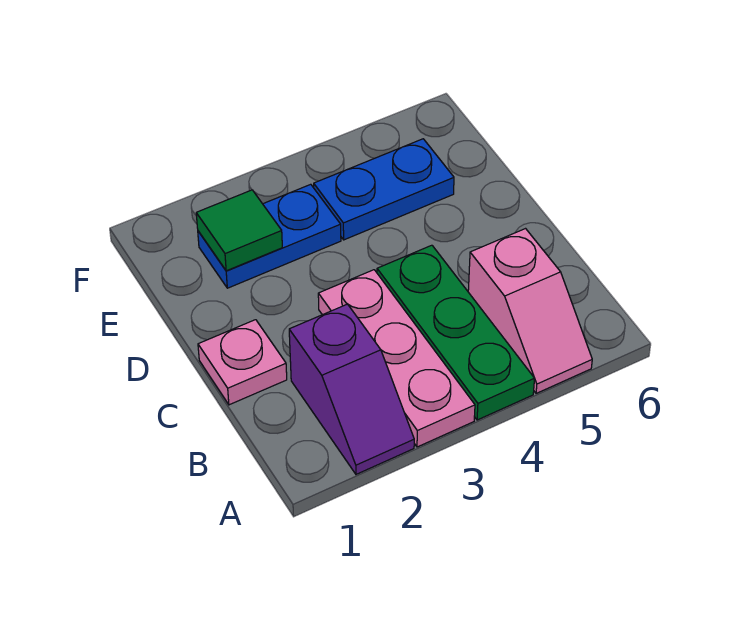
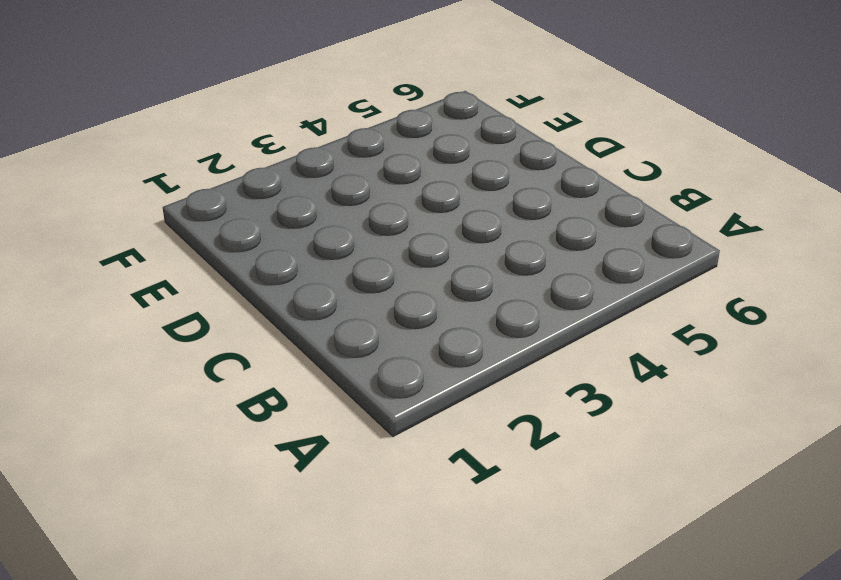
none -> purple 1x2 slope [289,304,414,474]
none -> pink 1x3 plate [318,270,475,447]

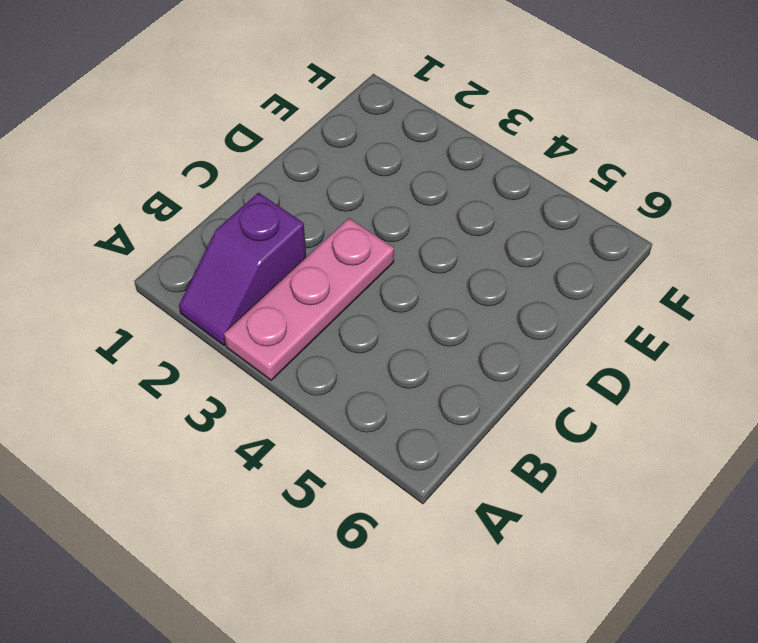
none -> green 1x3 plate [377,245,535,420]
none -> pink 1x2 slope [468,229,592,393]

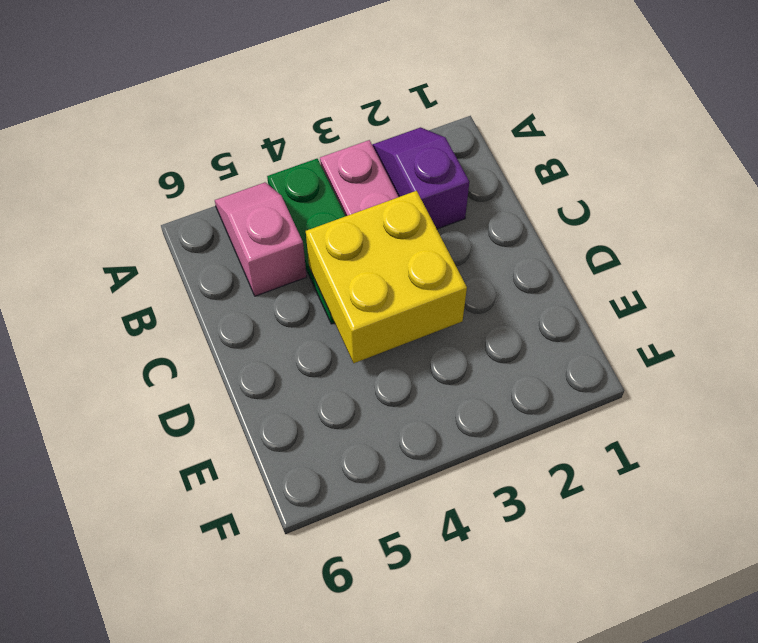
yellow 2x2 brick [306,191,467,363] -> none
none -> pink 1x1 plate [198,320,287,405]
none -> blue 1x2 plate [198,184,341,288]

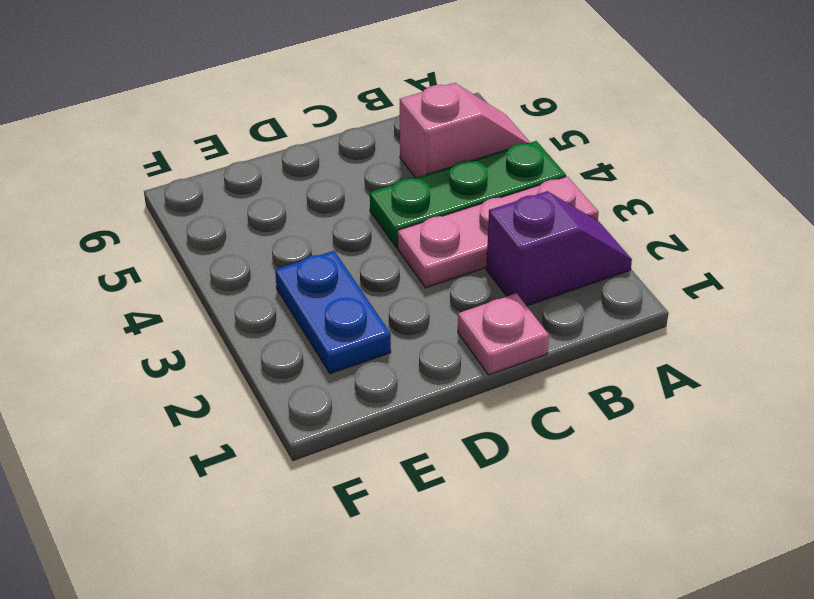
none -> blue 1x2 plate [314,139,454,240]
none -> green 1x1 tile [196,190,282,271]

